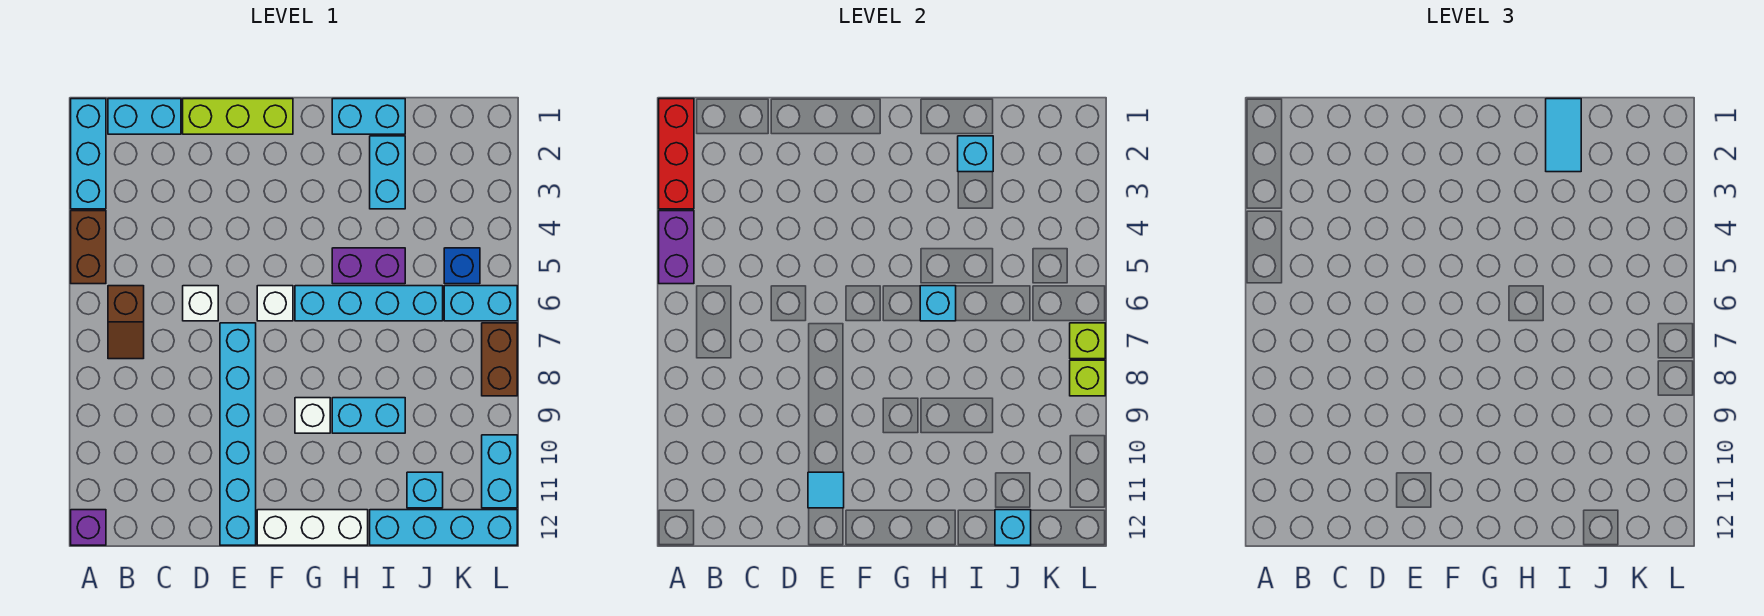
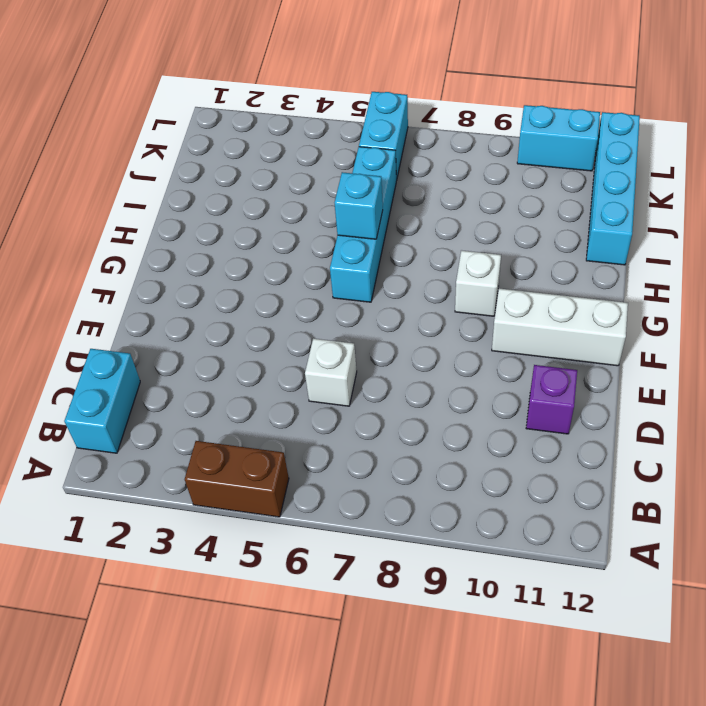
purple 1x1 brick [526,365,577,434] -> purple 1x1 brick moved to [71,510,106,545]
white 1x3 brick [492,288,628,366] -> white 1x3 brick turned to [257,510,368,545]
none -> cyan 1x3 brick [71,99,106,209]
none -> brown 1x2 slope [108,286,144,359]
none -> lime 1x3 brick [183,99,293,134]
none -> cyan 1x6 brick [220,323,256,545]

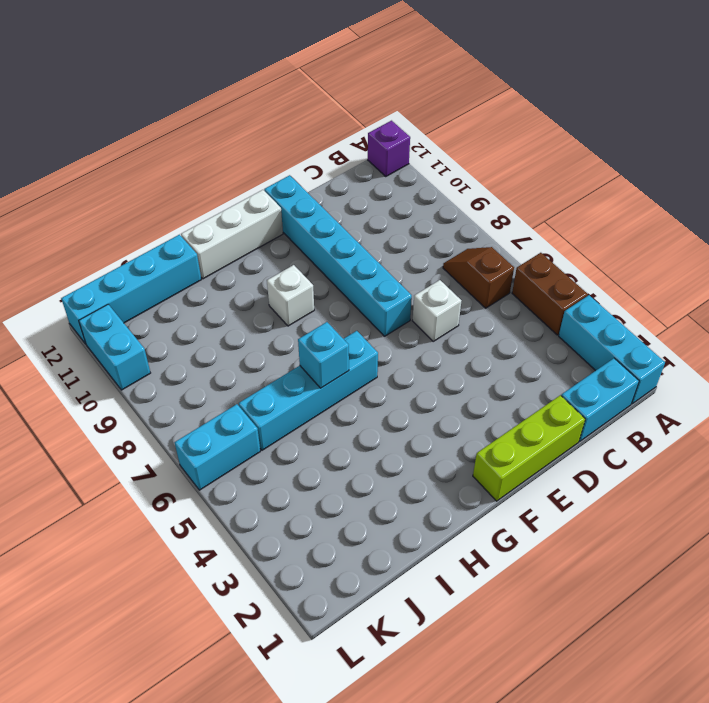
none -> white 1x1 brick [257,286,293,321]
none -> cyan 1x2 brick [332,99,405,134]
none -> purple 1x2 brick [332,248,405,284]
none -> cyan 1x2 brick [332,398,405,433]

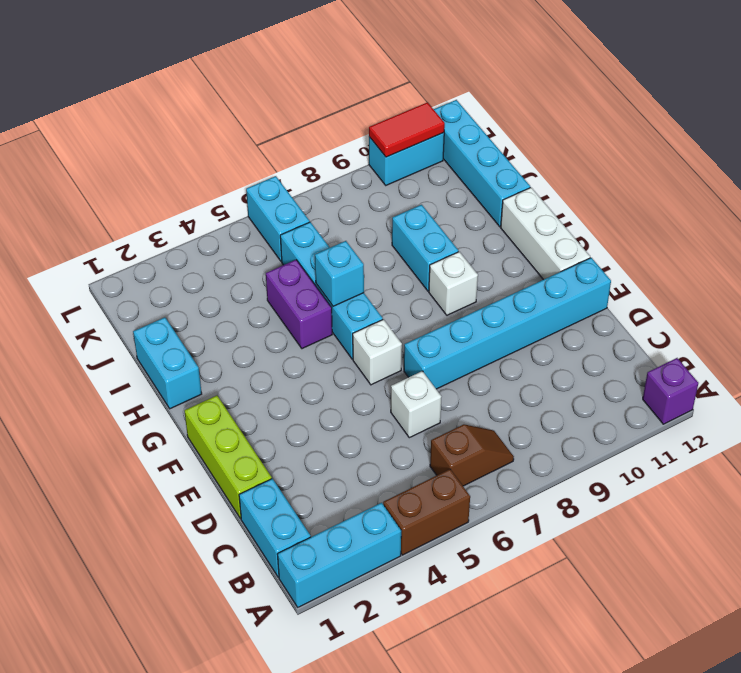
red 1x2 tile [369,102,445,157] -> none
none -> cyan 1x2 brick [370,136,405,209]
none -> cyan 1x1 brick [407,472,443,508]
none -> blue 1x1 brick [444,248,480,284]
none -> brown 1x2 brick [482,323,517,396]

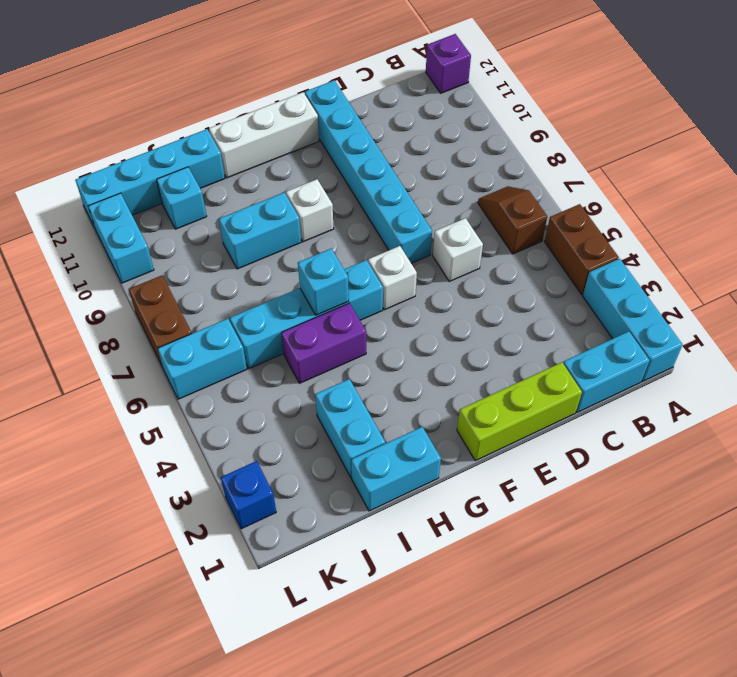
blue 1x1 brick [221,461,276,529] -> blue 1x1 brick moved to [444,248,480,284]
none -> red 1x3 brick [659,99,694,209]
none -> purple 1x2 brick [659,211,694,284]
none -> cyan 1x1 tile [808,472,844,508]
none -> cyan 1x1 brick [958,136,993,172]

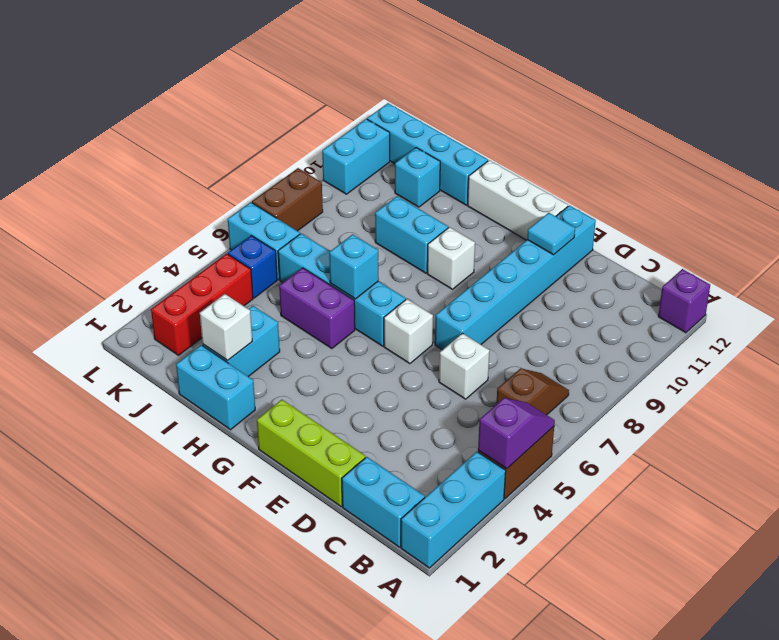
purple 1x2 slope [478,398,555,469] -> purple 1x2 brick [659,211,694,284]
white 1x1 brick [200,294,252,360] -> cyan 1x1 brick [958,136,993,172]
red 1x3 brick [151,254,253,355] -> red 1x3 brick moved to [659,99,694,209]
none -> cyan 1x1 brick [995,510,1031,545]
none -> lime 1x1 brick [1070,323,1105,359]
none -> lime 1x1 brick [1070,360,1105,396]
none -> cyan 1x2 tile [1546,99,1581,172]

